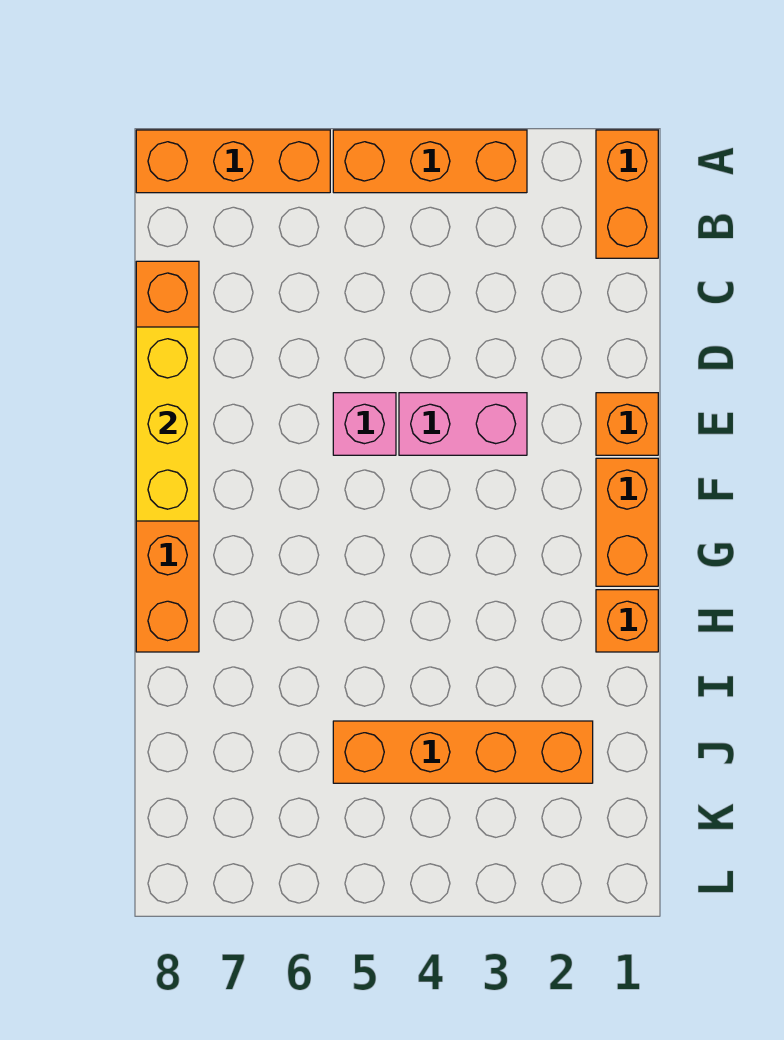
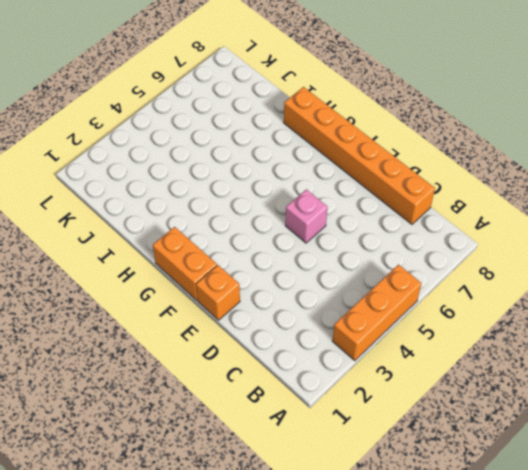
none -> orange 1x2 brick [596,130,658,258]
none -> orange 1x3 brick [136,130,330,193]

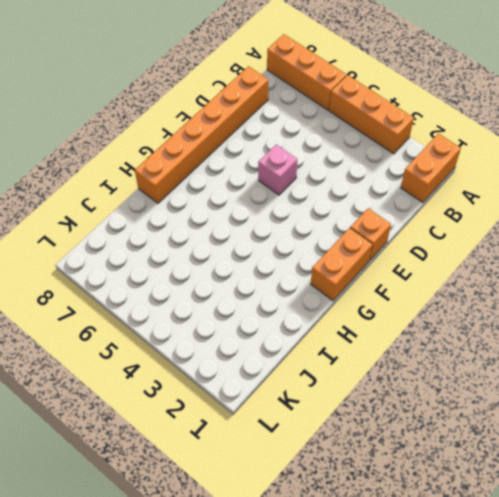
none -> pink 1x2 brick [399,393,527,455]
none -> orange 1x1 brick [596,590,658,652]

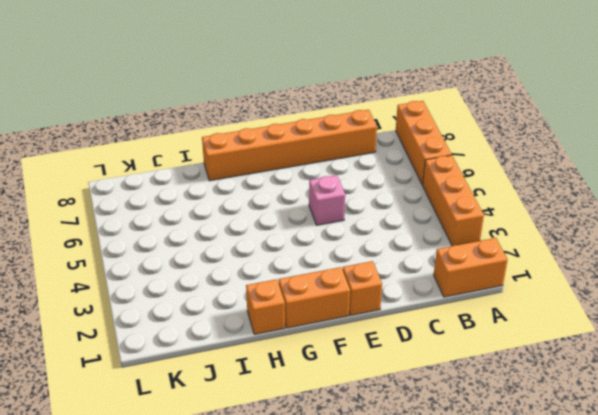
none -> pink 1x2 brick [399,393,527,455]
none -> orange 1x4 brick [333,721,593,783]

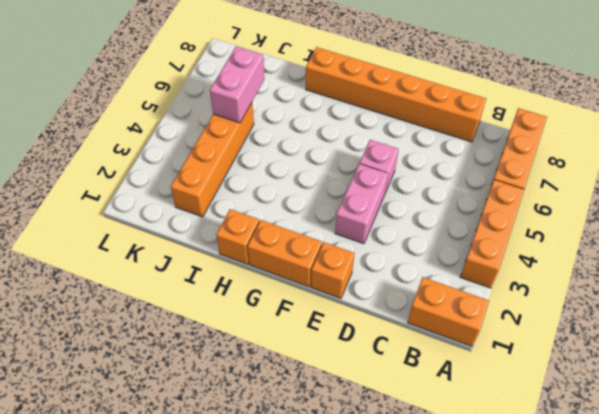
pink 1x2 brick [210,47,265,123] -> none
none -> yellow 1x3 brick [136,327,199,521]

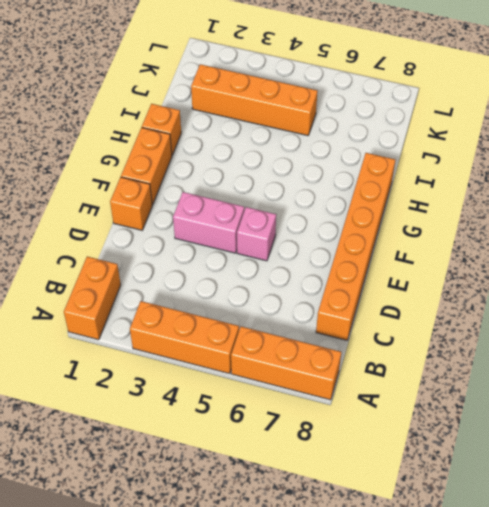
none -> yellow 1x3 brick [136,327,199,521]

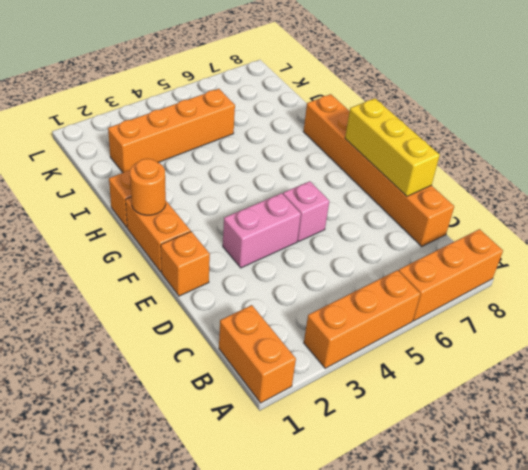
orange 1x1 round brick [130,159,166,215] -> none

